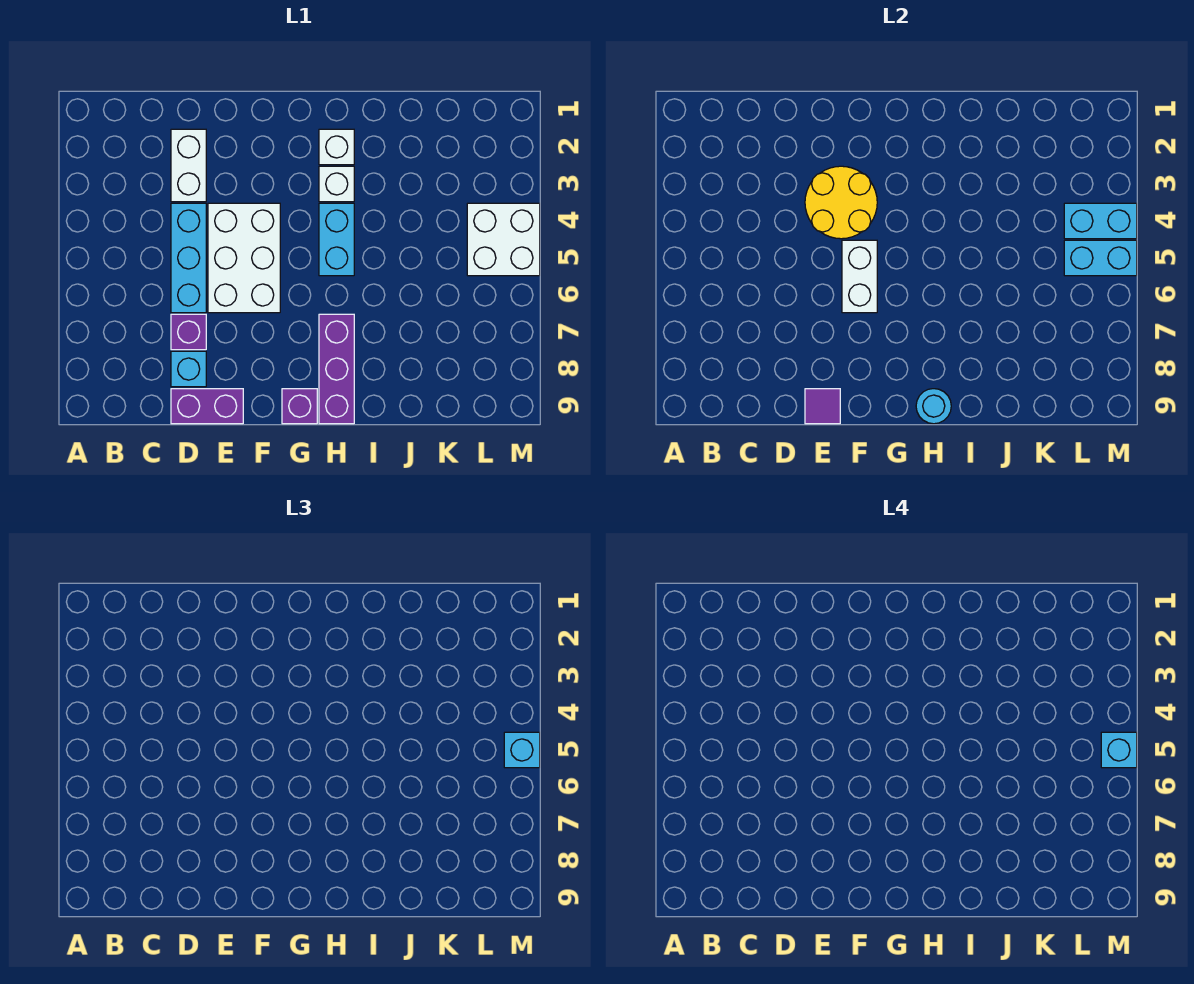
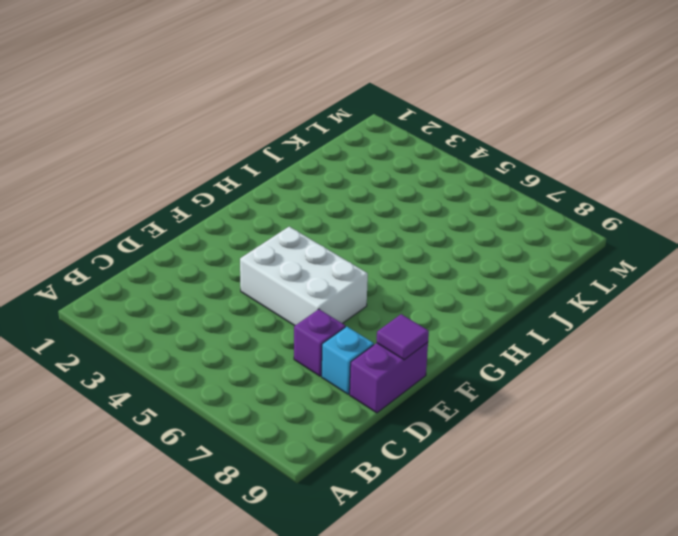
none -> white 1x2 brick [171,129,206,202]
none -> cyan 1x3 brick [171,203,206,313]
none -> purple 1x1 brick [282,389,317,424]

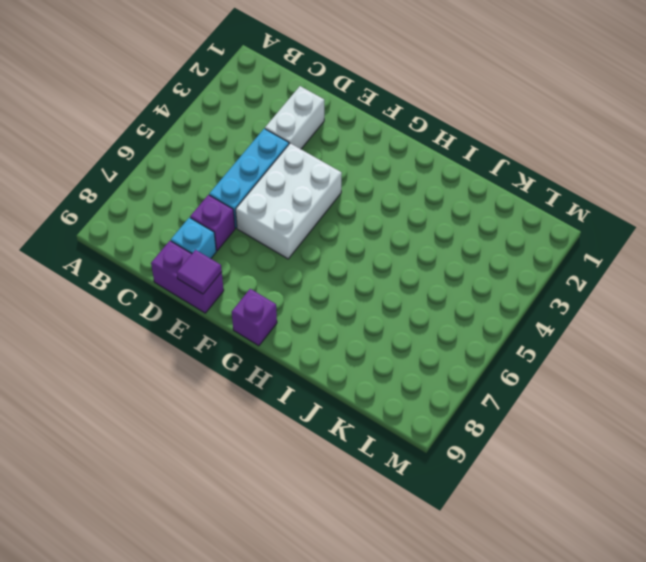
none -> white 1x1 brick [319,129,354,165]
none -> white 1x1 brick [319,166,354,202]
none -> cyan 1x2 brick [319,203,354,276]

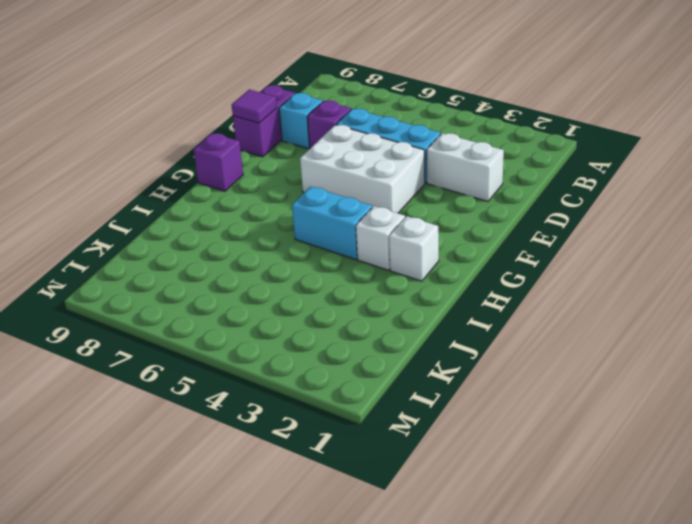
none -> purple 1x3 brick [319,314,354,424]
none -> white 2x2 brick [467,203,540,276]
none -> yellow 2x2 round brick [805,166,877,239]

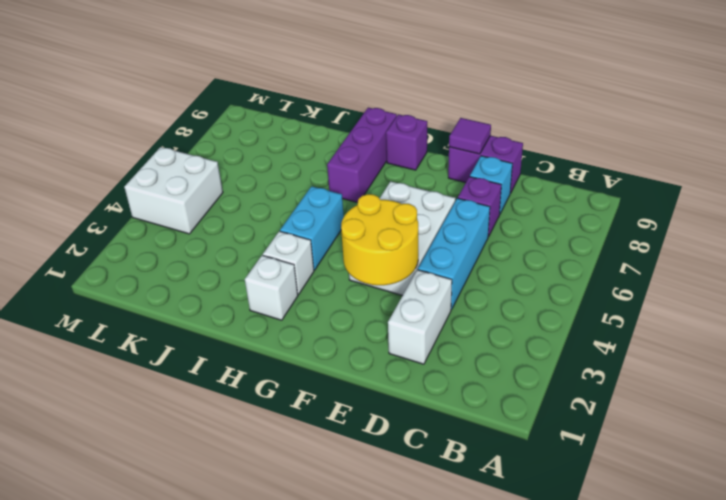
none -> white 1x2 brick [842,240,877,313]
none -> cyan 1x1 round brick [916,389,951,424]
none -> cyan 1x2 brick [1064,203,1137,239]

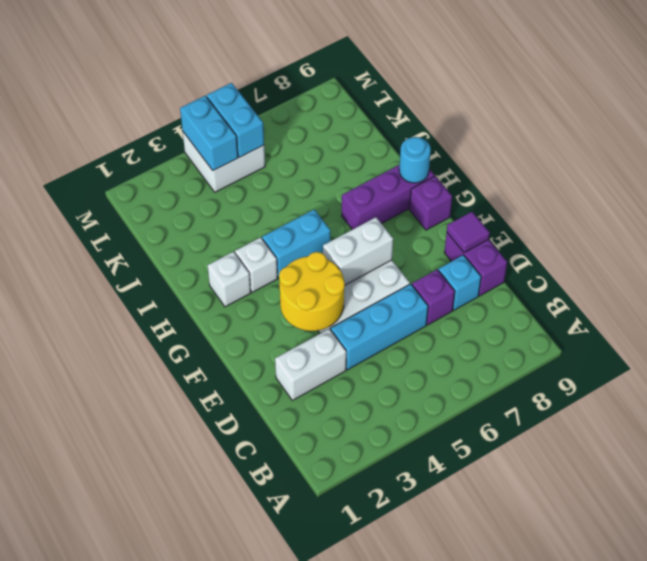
none -> cyan 1x1 brick [504,732,540,768]
none -> cyan 1x1 brick [1101,732,1137,768]

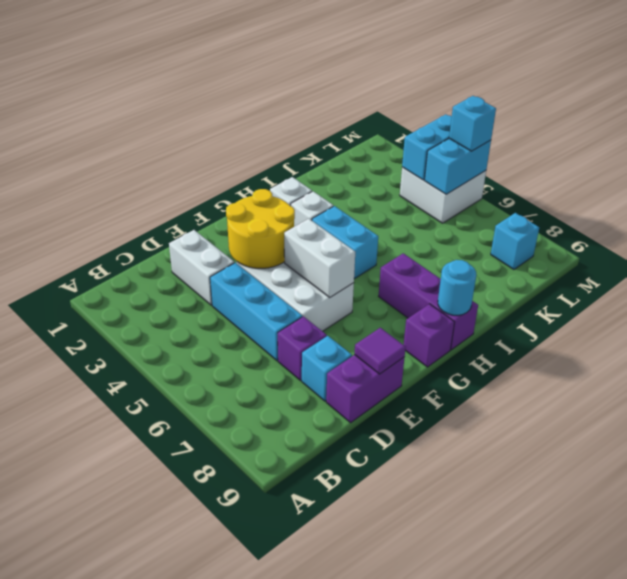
cyan 1x1 brick [491,213,539,269] -> cyan 1x1 brick moved to [1101,732,1137,768]

